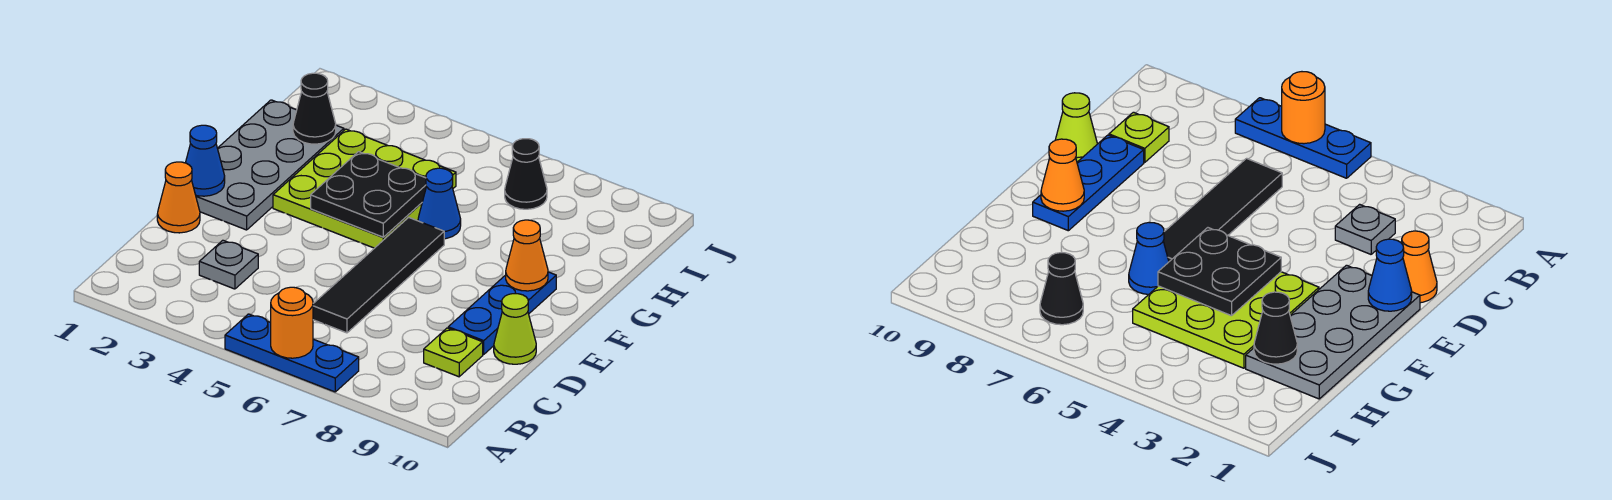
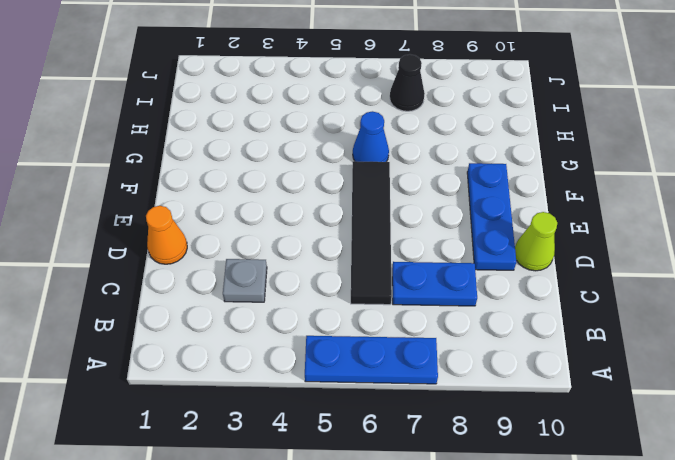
blue 1x2 plate [392,262,477,306] -> none
none -> lime 1x1 plate [424,328,483,377]
none -> grey 2x4 plate [196,100,344,230]
none -> lime 3x3 plate [273,129,456,248]

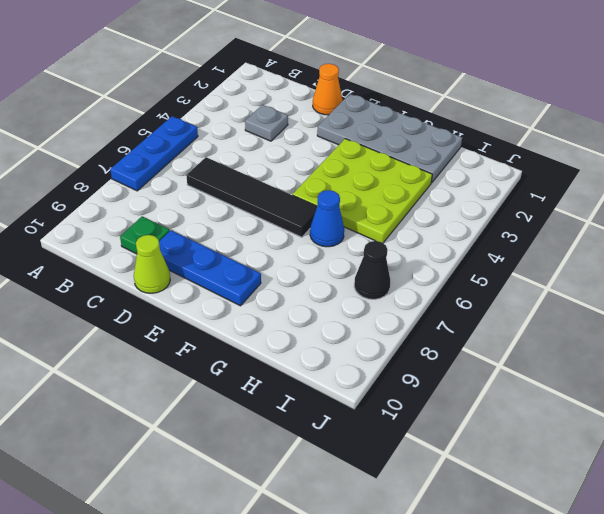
green 1x1 plate [120,216,170,254] -> lime 1x1 plate [424,328,483,377]
none -> orange 1x1 round brick [271,287,313,358]
none -> blue 1x1 cone [186,125,225,196]
none -> black 2x2 plate [311,152,426,237]

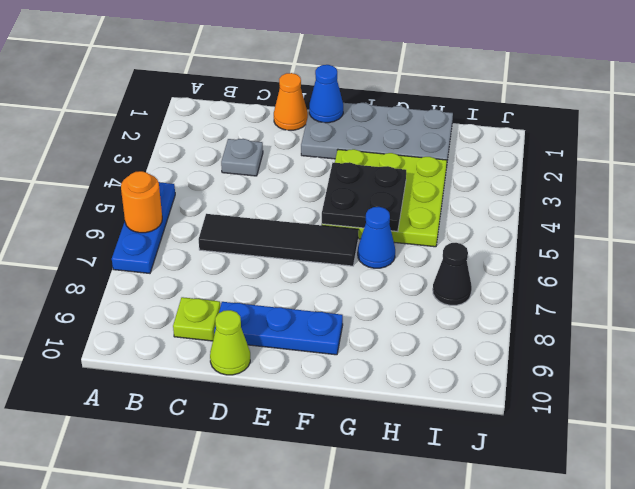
none -> orange 1x1 cone [506,220,548,291]
none -> black 1x1 cone [293,73,336,144]

